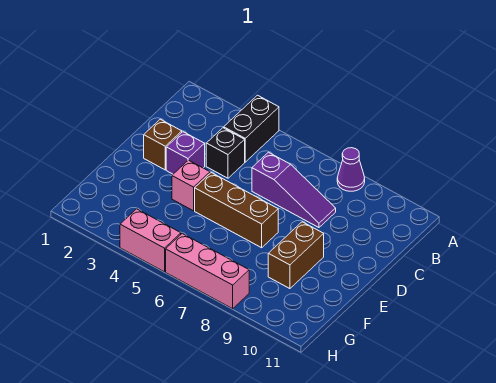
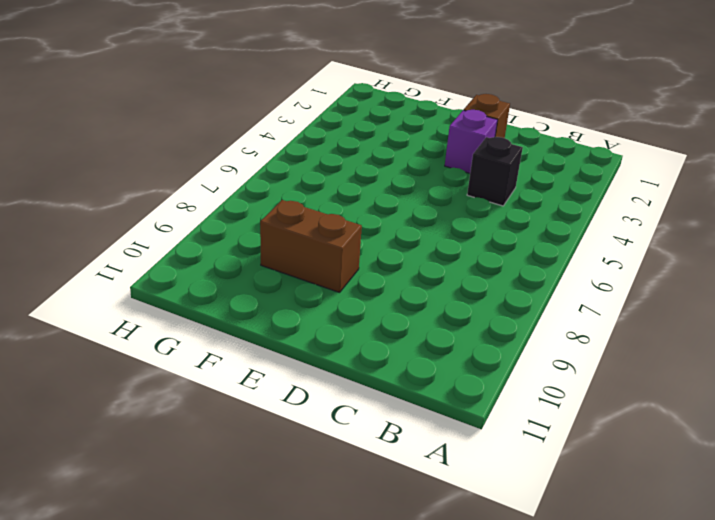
none -> black 1x2 brick [224,95,279,162]
none -> purple 1x1 cone [337,148,365,191]

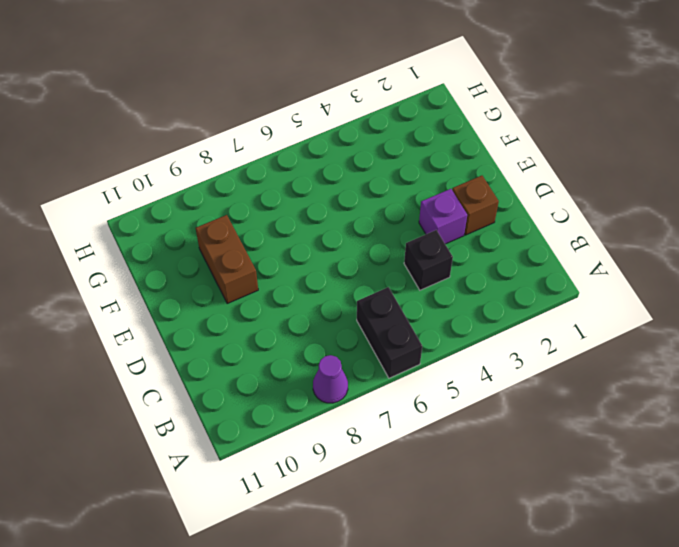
black 1x2 brick [357,287,422,378] -> black 1x2 brick moved to [224,95,279,162]
none -> purple 1x3 slope [252,152,336,228]
none -> pink 1x1 brick [172,160,210,211]

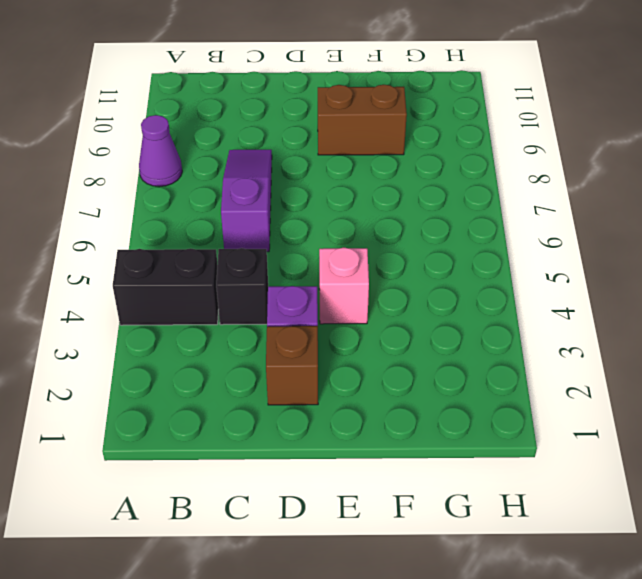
none -> brown 1x3 brick [195,173,278,248]
none -> pink 1x2 brick [120,209,181,272]

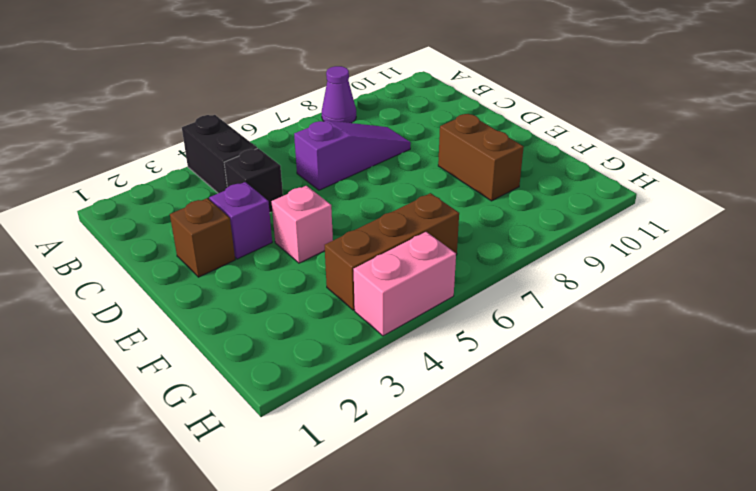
brown 1x3 brick [325,193,459,310] -> brown 1x3 brick moved to [195,173,278,248]
none -> pink 1x3 brick [166,234,249,309]

